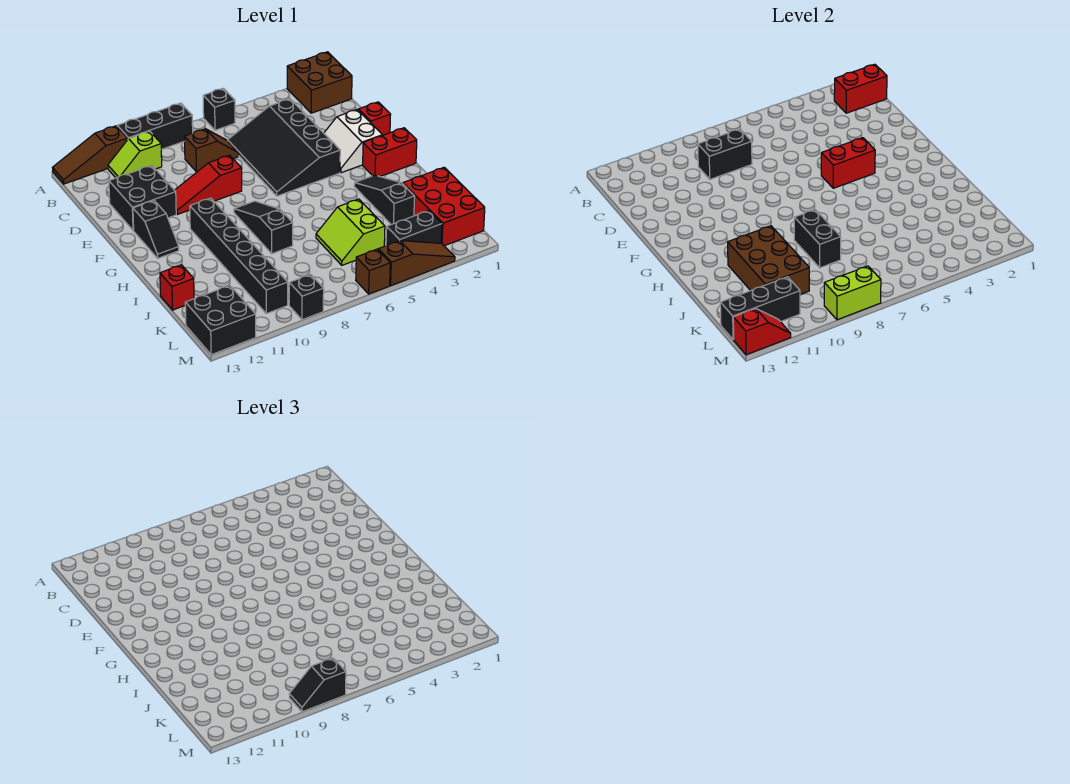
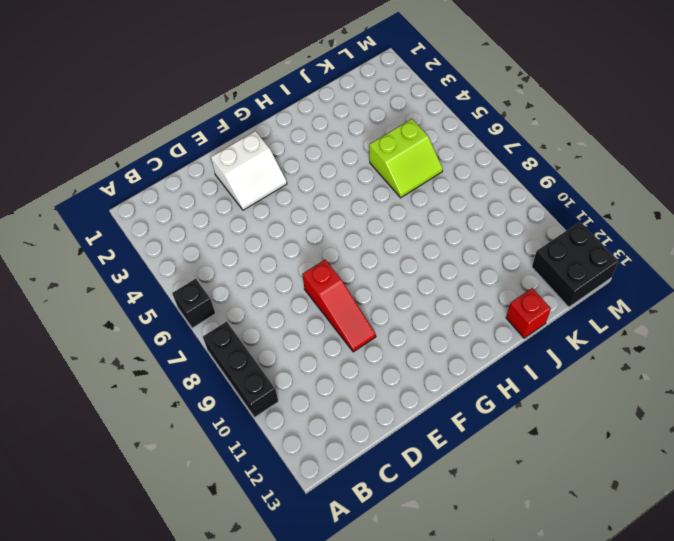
none -> brown 2x2 brick [287,52,352,113]
none -> brown 1x3 slope [53,126,128,184]
none -> lime 1x2 slope [108,131,162,178]
none -> black 3x4 slope [228,99,340,196]

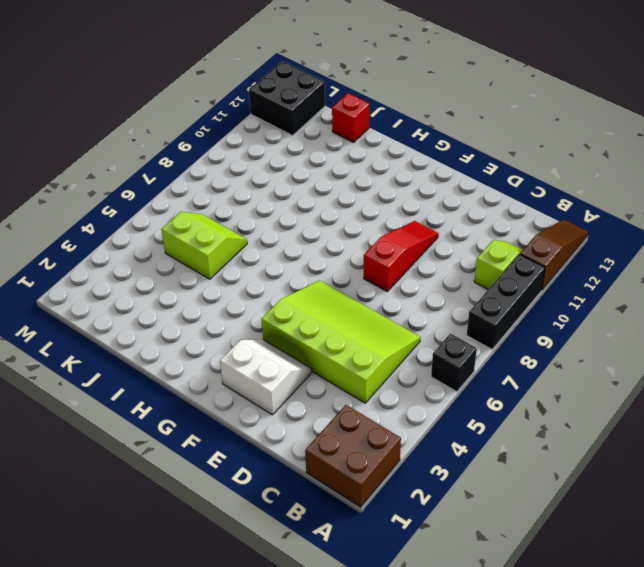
lime 3x4 slope [261,280,421,403] -> black 3x4 slope [228,99,340,196]
none -> brown 1x2 slope [184,129,238,172]
none -> black 2x2 brick [109,165,176,231]
none -> red 1x1 brick [358,102,391,135]
none -> black 1x2 slope [133,201,179,258]

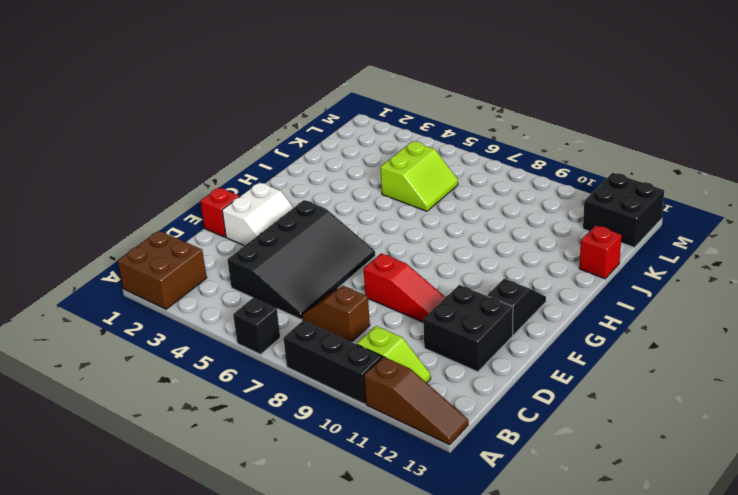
none -> red 1x2 brick [363,128,417,176]
none -> black 1x3 slope [234,201,293,254]
none -> black 1x6 brick [190,198,288,314]
none -> black 1x3 slope [354,175,415,224]

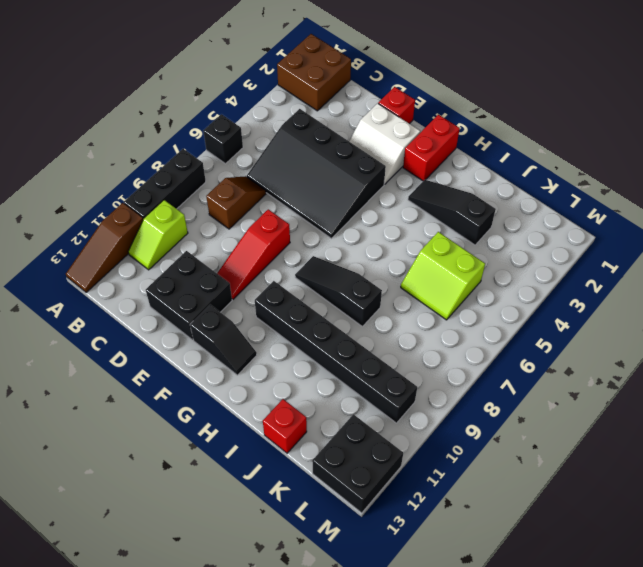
none -> red 2x3 brick [403,167,485,246]
none -> black 1x2 brick [386,211,442,246]
none -> brown 1x3 slope [378,241,455,285]
none -> brown 1x1 brick [356,249,390,294]

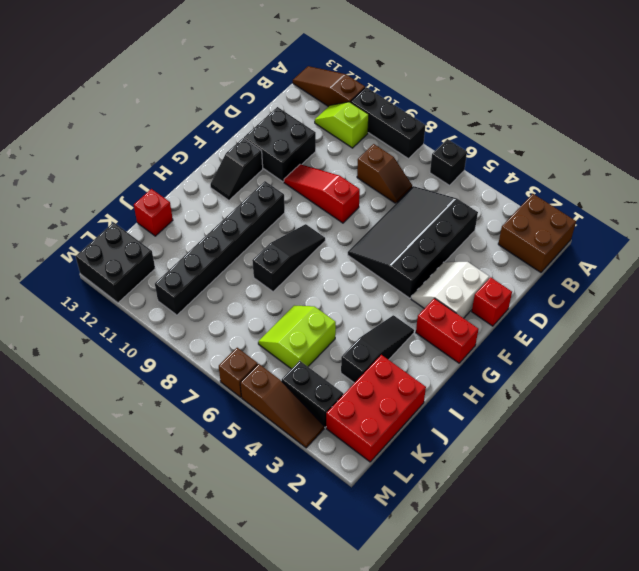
none -> black 1x1 brick [289,274,324,320]
none -> red 1x2 brick [834,64,887,113]
none -> black 1x2 brick [698,129,752,179]
none -> red 1x2 brick [821,138,875,188]

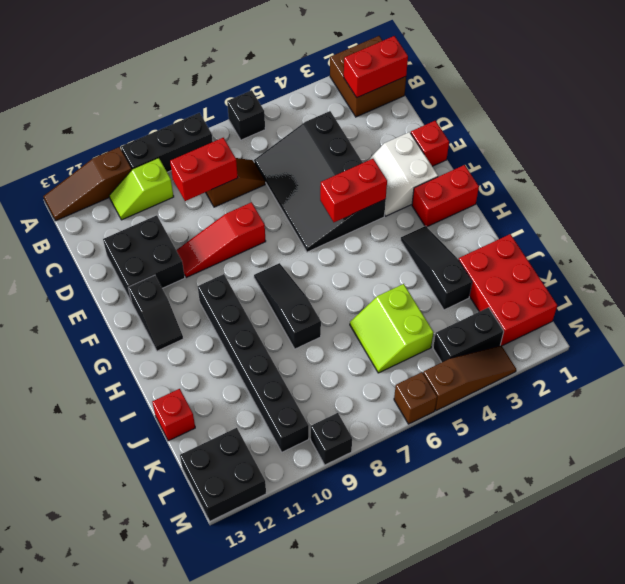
red 1x2 brick [170,138,238,201] -> black 1x2 brick [698,129,752,179]
none -> black 1x2 brick [794,210,841,268]
none -> brown 2x3 brick [728,226,809,295]
none -> black 1x3 brick [720,277,800,340]
none -> lime 1x2 brick [824,266,881,320]

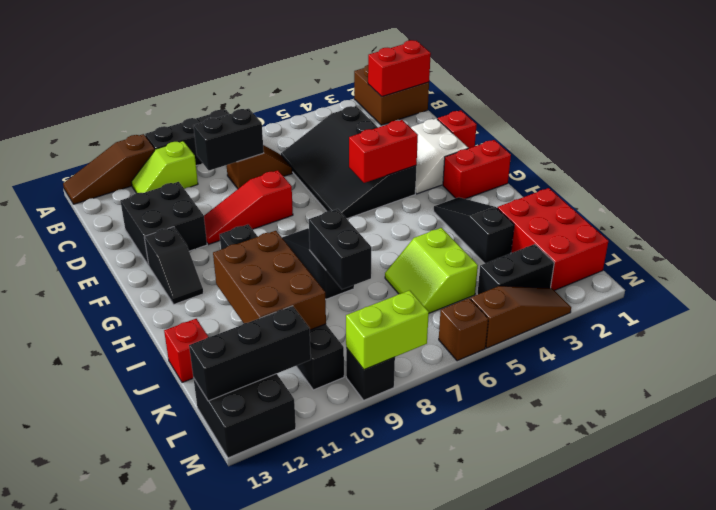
none -> black 1x1 brick [203,88,235,130]
none -> red 1x2 slope [733,308,791,355]
none -> black 1x2 slope [289,658,346,712]

